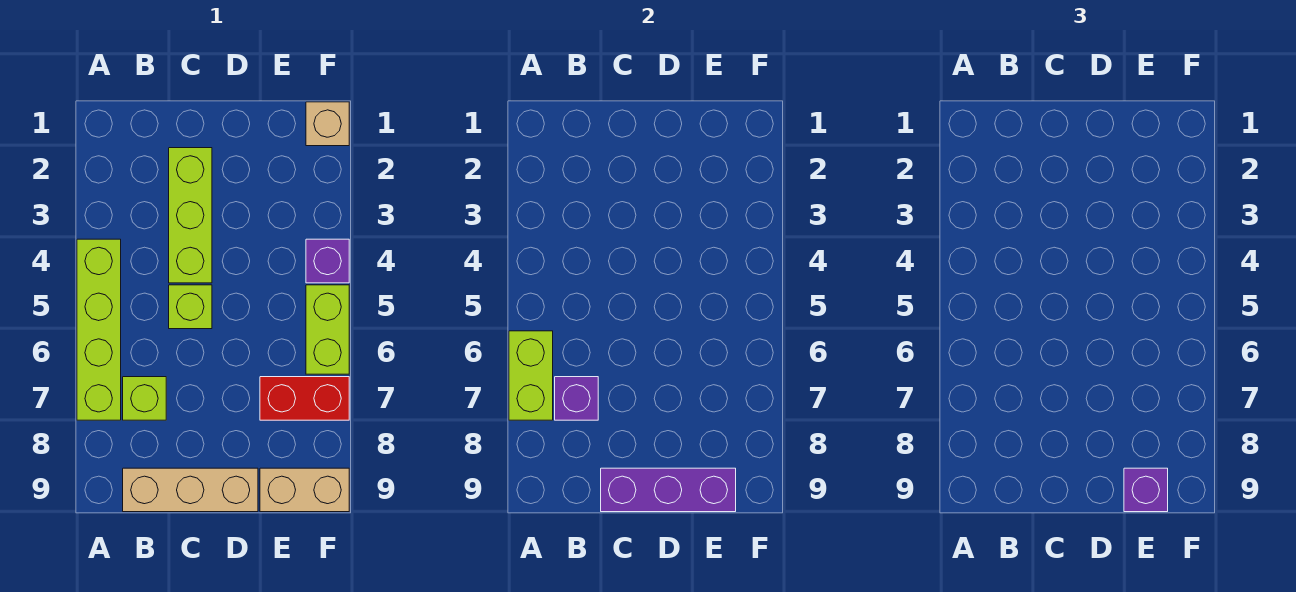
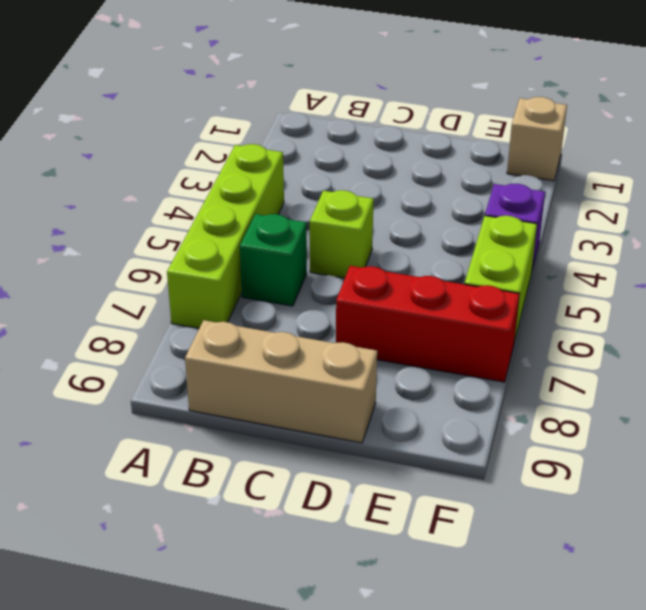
green 1x1 brick [240,214,307,306] -> none
red 1x3 brick [336,266,519,382] -> red 1x2 brick [260,377,349,420]
none -> lime 1x1 brick [123,377,166,420]
none -> lime 1x3 brick [169,148,212,283]
none -> tan 1x2 brick [260,468,349,512]

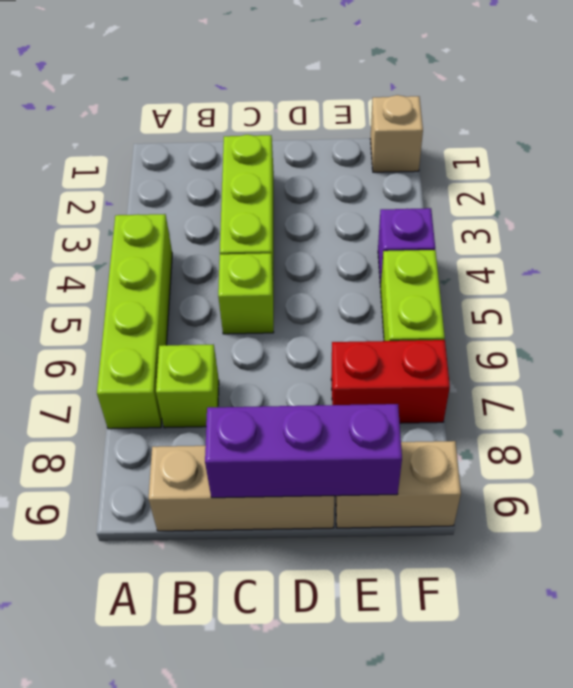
none -> lime 1x2 brick [509,331,553,420]
none -> purple 1x1 brick [555,377,598,420]
none -> purple 1x1 brick [1124,468,1168,512]

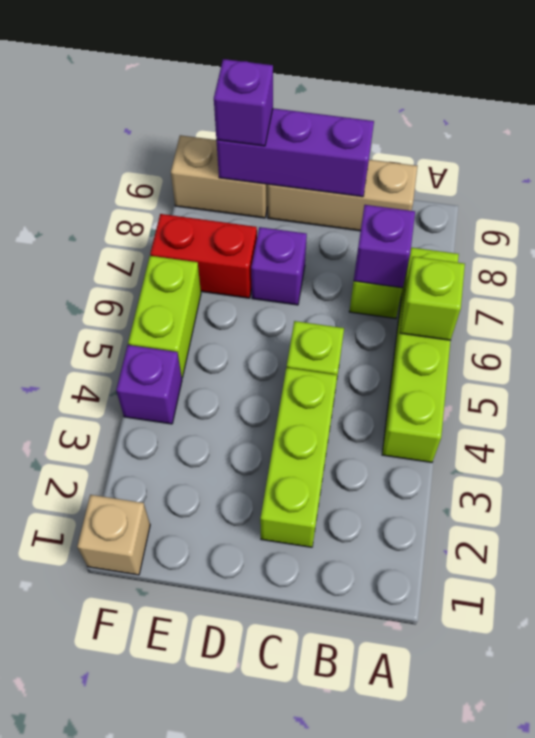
lime 1x1 brick [400,257,465,340] -> lime 1x2 brick [509,331,553,420]
purple 1x1 brick [251,227,307,305] -> none

